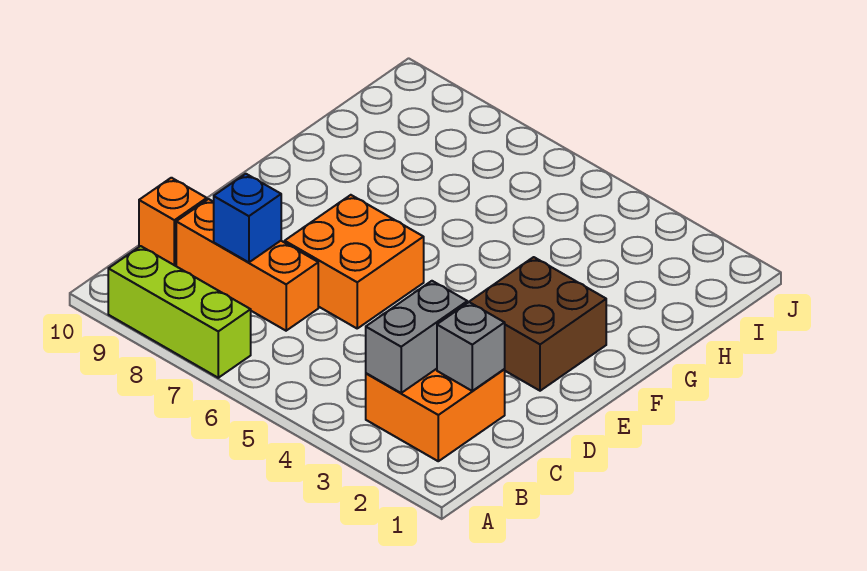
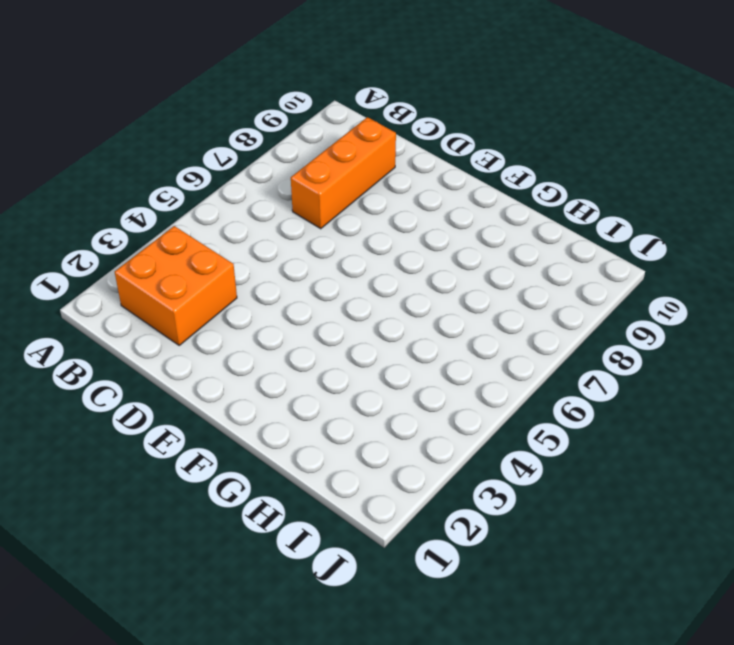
none -> lime 1x3 brick [108,246,251,378]
none -> orange 1x1 brick [139,178,207,266]

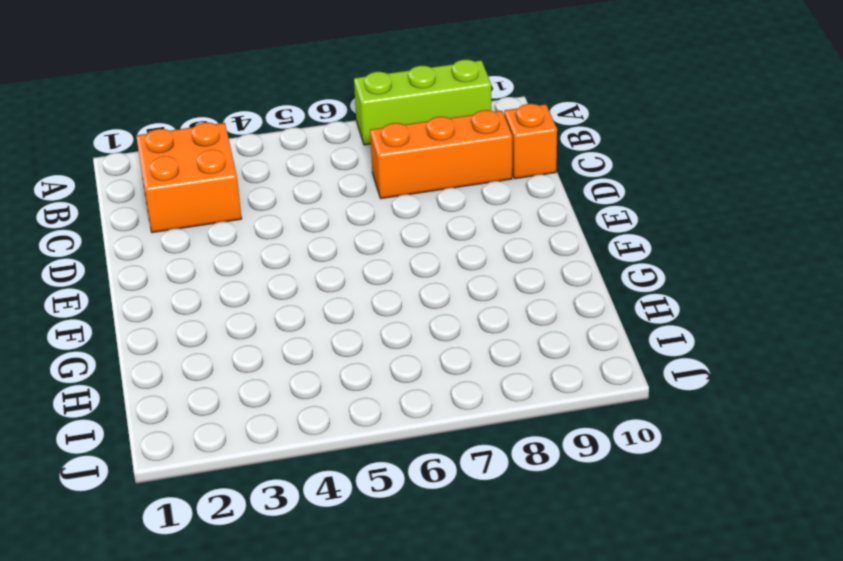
none -> orange 2x2 brick [285,195,424,328]
none -> brown 2x2 brick [469,257,606,391]

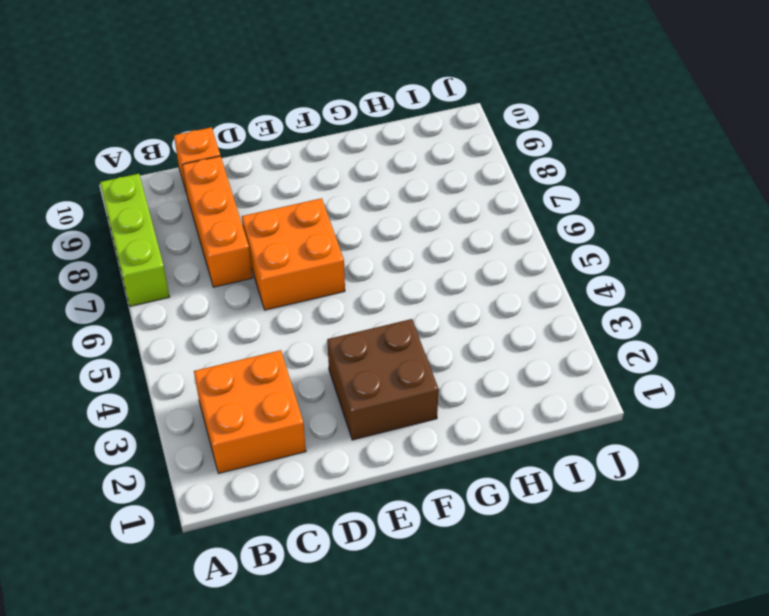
none -> grey 1x2 brick [366,281,467,393]
none -> grey 1x1 brick [437,302,505,391]

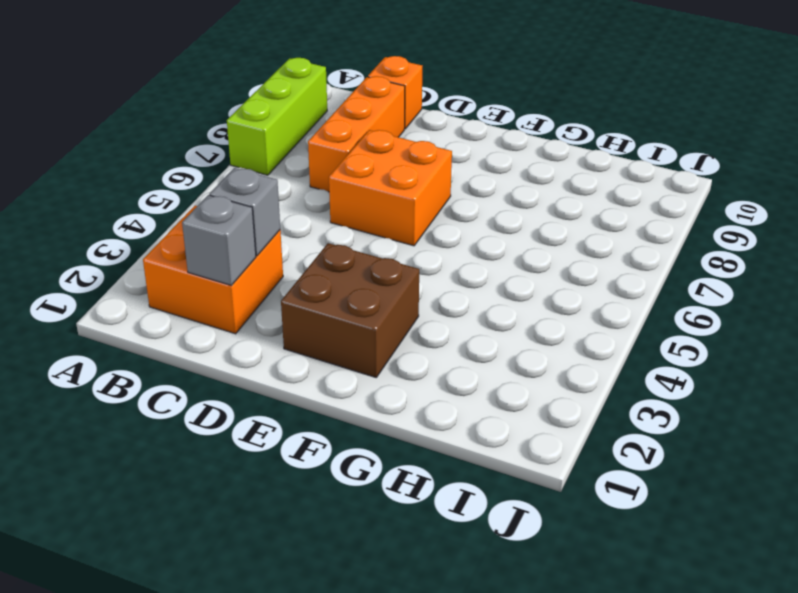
grey 1x1 brick [209,168,280,256] -> grey 1x2 brick [366,281,467,393]
none -> blue 1x1 brick [214,174,281,262]

